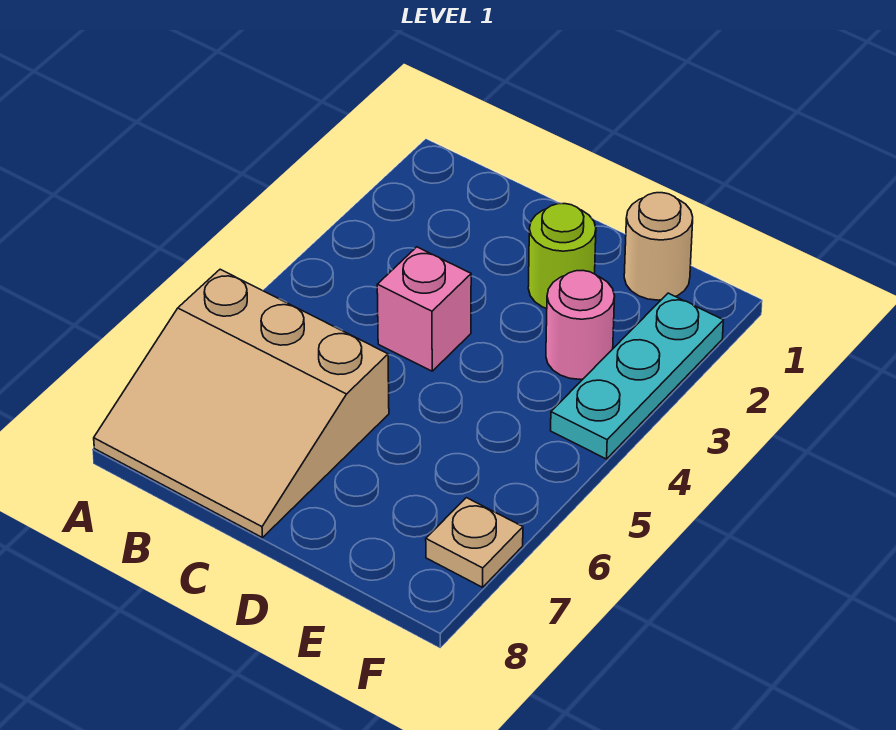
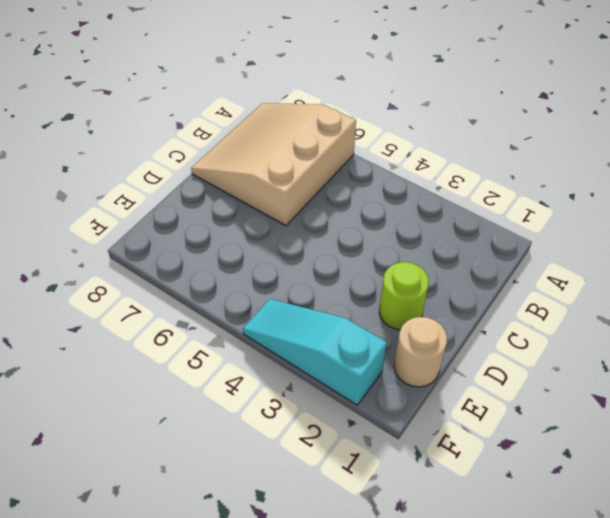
cyan 1x3 slope [243,299,387,405] -> cyan 1x3 plate [551,293,723,459]
none -> pink 1x1 brick [377,247,471,371]
none -> pink 1x1 round brick [546,270,615,379]

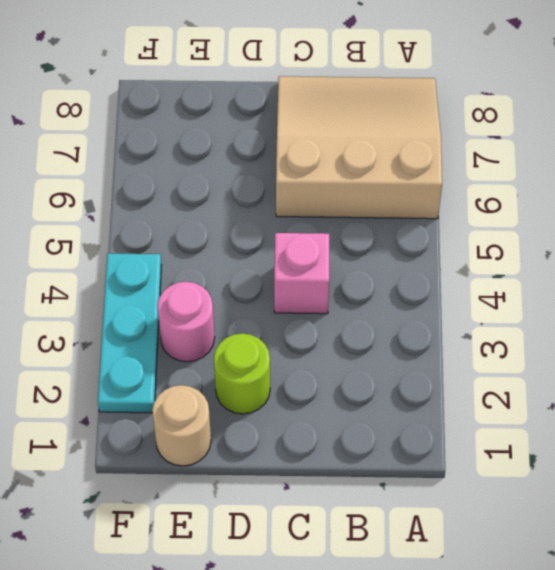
none -> tan 1x1 plate [426,498,523,587]

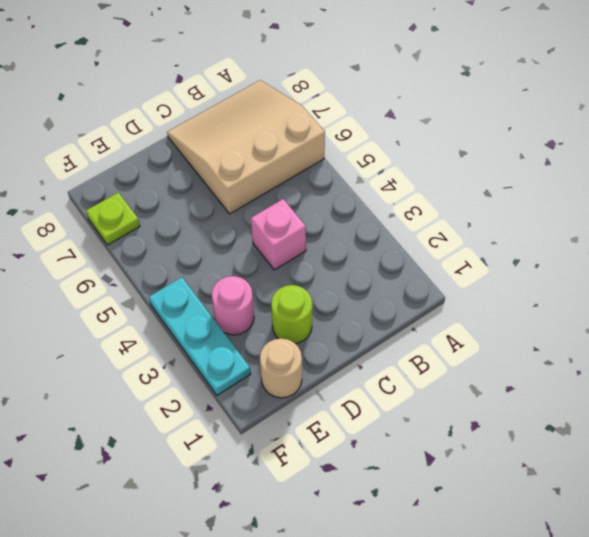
lime 1x1 plate [86,192,140,245] -> tan 1x1 plate [426,498,523,587]

